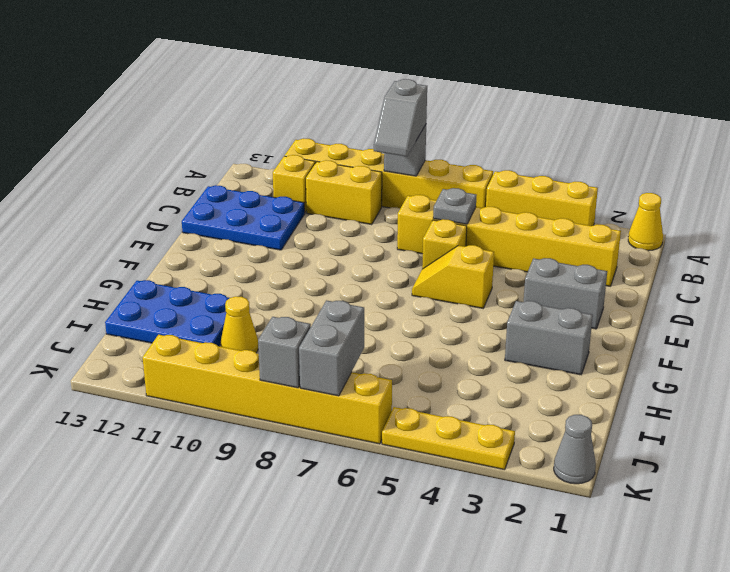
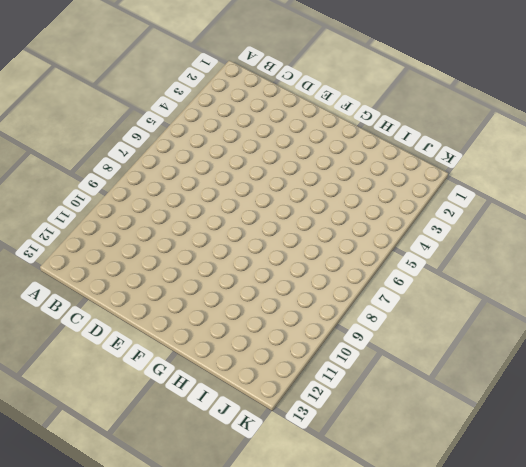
none -> yellow 1x1 cone [628,193,663,251]
none -> yellow 1x3 brick [486,170,598,226]
none -> yellow 1x6 brick [285,138,493,208]

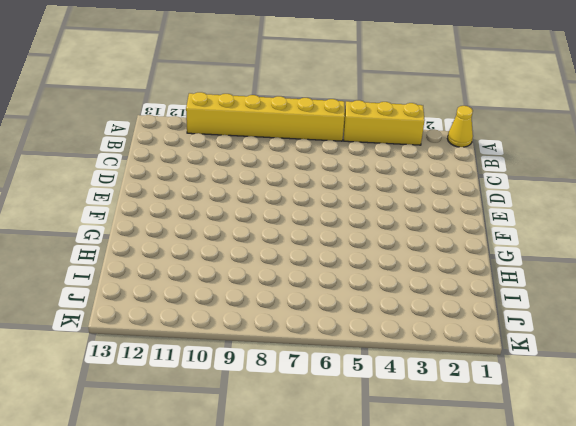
none -> yellow 1x2 brick [306,160,382,225]
none -> yellow 1x1 brick [273,155,315,213]
none -> yellow 1x6 brick [397,195,621,286]

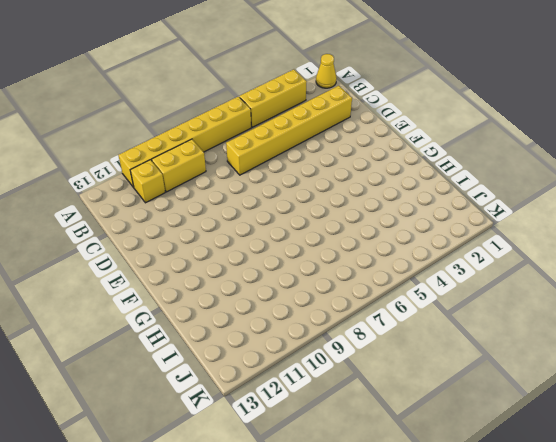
none -> blue 2x3 plate [182,185,305,250]
none -> yellow 1x1 brick [422,219,467,269]
none -> grey 1x2 brick [524,258,607,329]

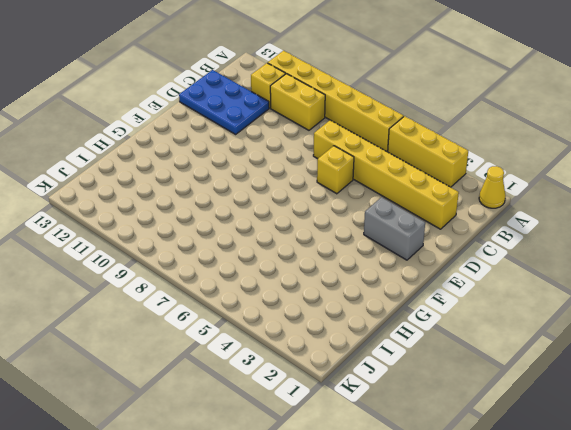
none -> yellow 1x2 slope [412,245,494,308]
none -> grey 1x2 brick [505,301,593,375]
none -> blue 2x3 plate [105,280,229,346]

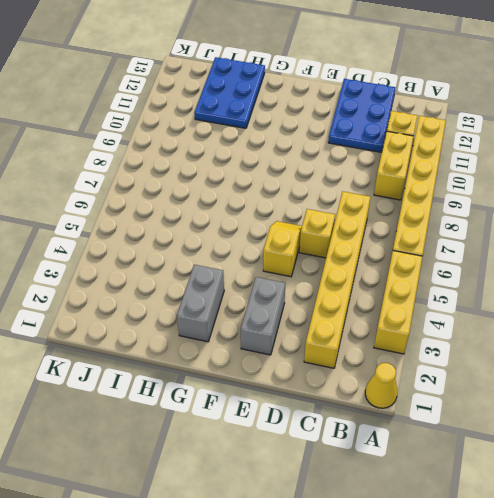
none -> yellow 1x1 cone [221,296,258,353]
none -> grey 1x1 cone [554,415,596,484]
none -> yellow 1x3 plate [382,407,515,470]

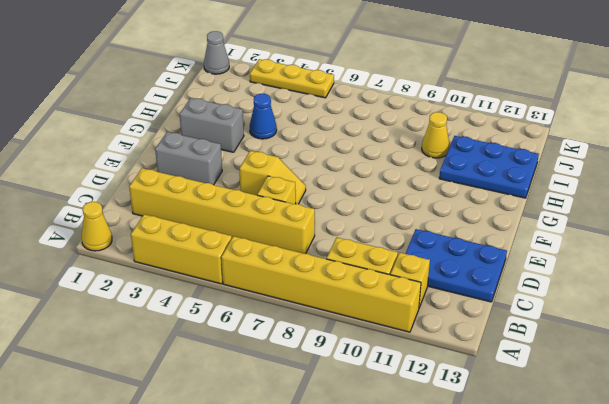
blue 1x1 cone [250,94,277,139] -> none
none -> yellow 1x6 brick [143,335,392,444]
none -> grey 1x1 brick [384,125,426,176]
none -> grey 1x1 plate [433,188,477,224]

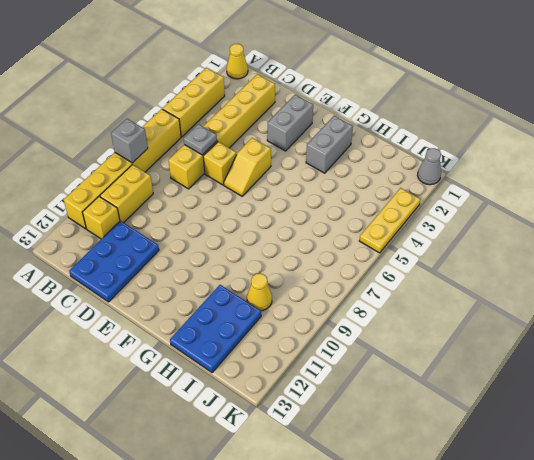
none -> yellow 1x6 brick [143,335,392,444]
none -> grey 1x2 brick [299,300,364,396]
none -> grey 1x1 brick [258,317,311,388]

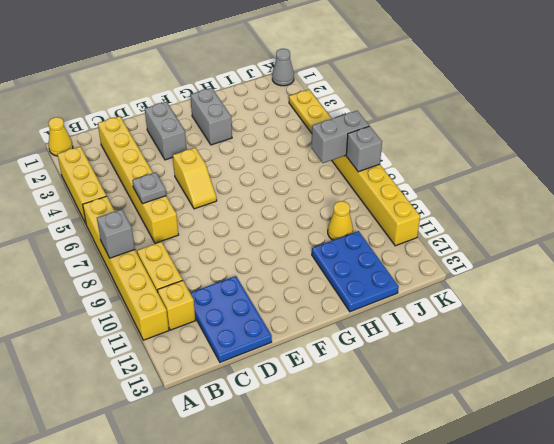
none -> yellow 1x1 brick [422,219,467,269]
none -> grey 1x2 slope [374,79,427,157]

